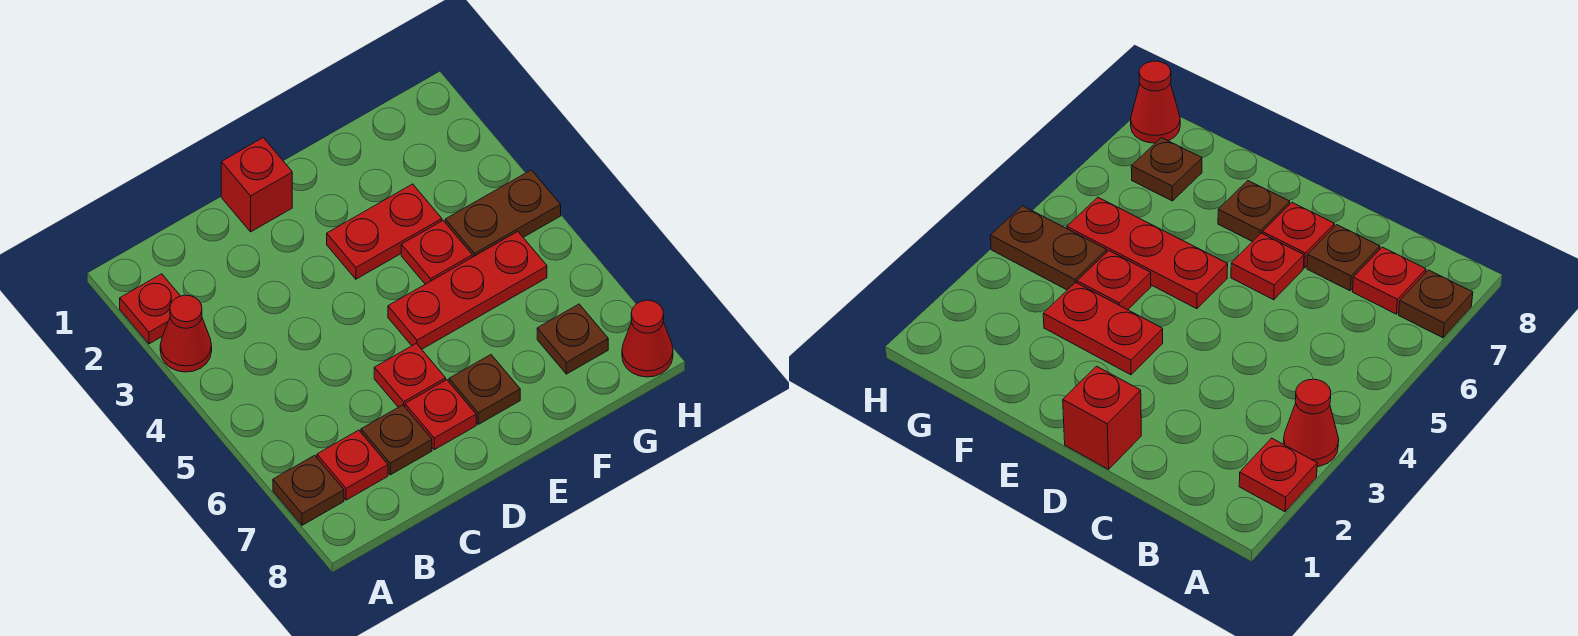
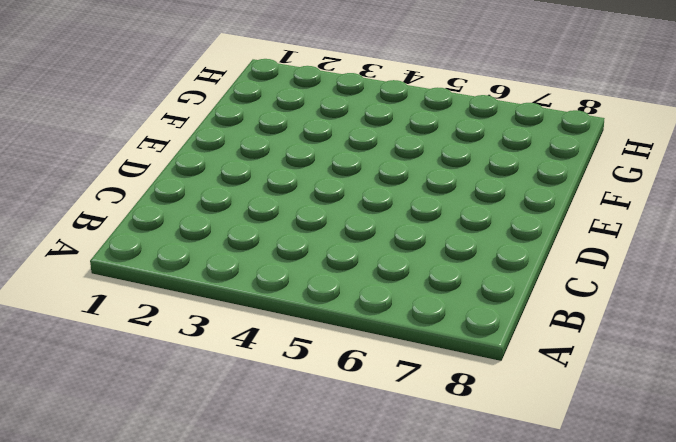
none -> red 1x1 plate [120,274,180,344]
none -> red 1x1 cone [160,295,212,372]
none -> brown 1x1 plate [273,455,344,525]

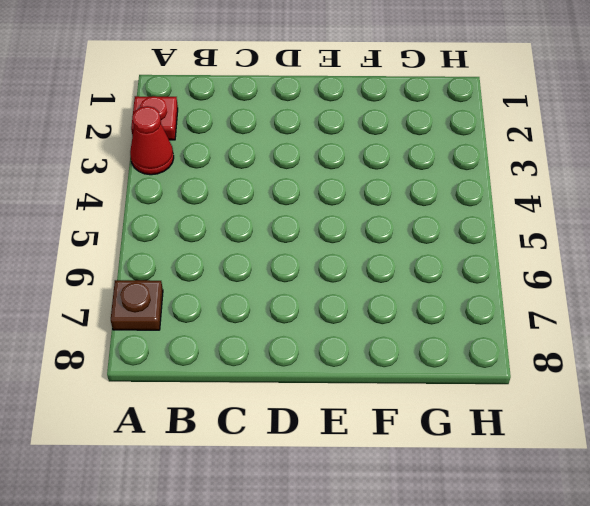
none -> red 1x1 plate [317,430,388,500]
none -> brown 1x1 plate [361,405,432,475]
none -> red 1x1 brick [221,138,292,232]

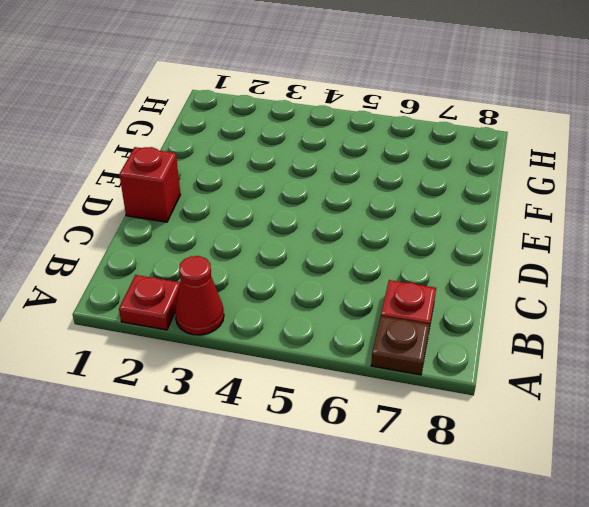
none -> brown 1x1 plate [361,405,432,475]
none -> red 1x1 plate [374,343,446,407]
none -> red 1x1 plate [405,380,476,450]

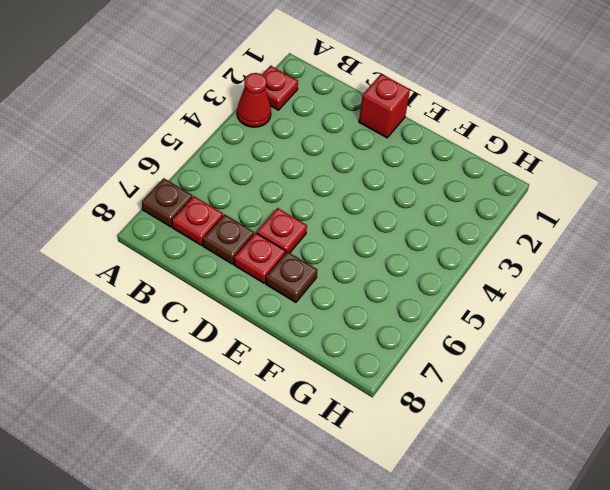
none -> red 1x2 plate [327,184,442,279]
none -> red 1x3 plate [388,232,547,349]
none -> red 1x1 plate [401,220,472,284]

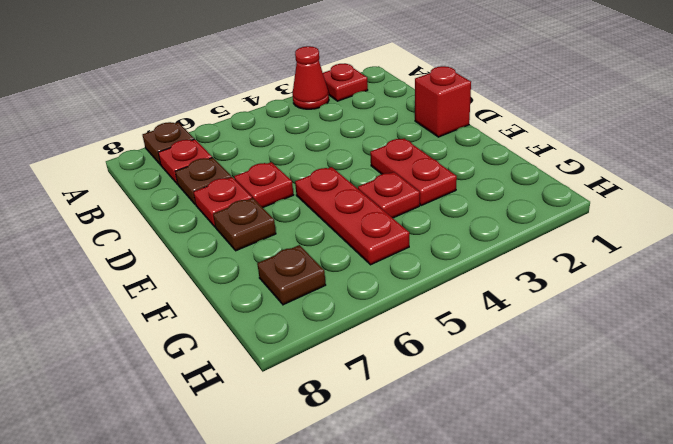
none -> brown 1x2 plate [445,170,561,257]
none -> red 1x1 cone [622,300,673,377]

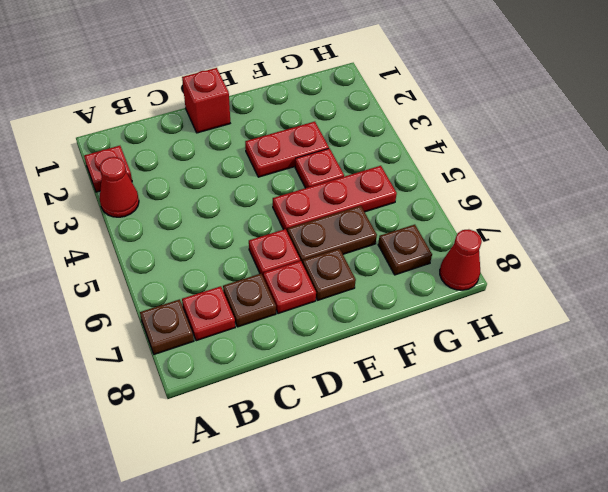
brown 1x2 plate [287,206,377,264] -> brown 1x2 plate moved to [445,170,561,257]

